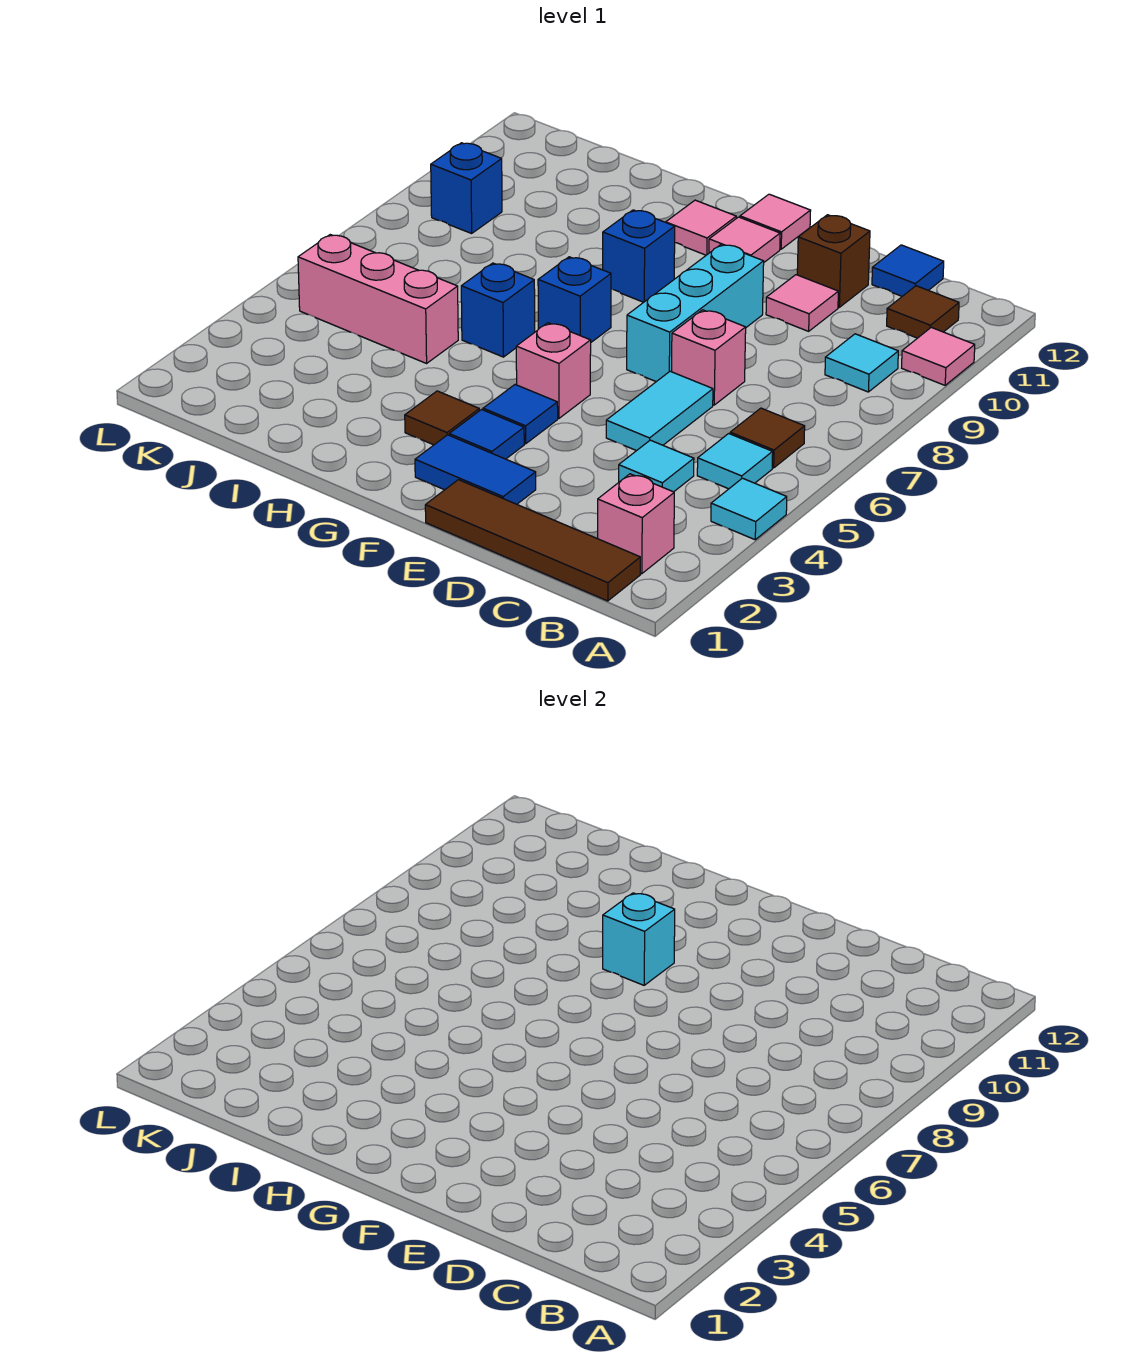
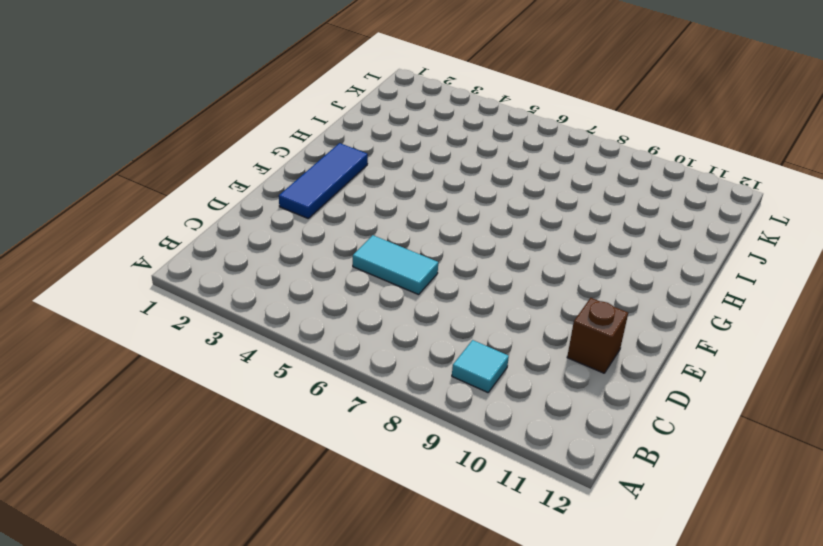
blue 1x3 tile [279,143,368,218] -> blue 1x2 tile [415,435,536,504]
none -> cyan 1x1 tile [711,478,787,540]
none -> pink 1x1 tile [902,327,975,385]
none -> brown 1x4 tile [425,480,640,601]

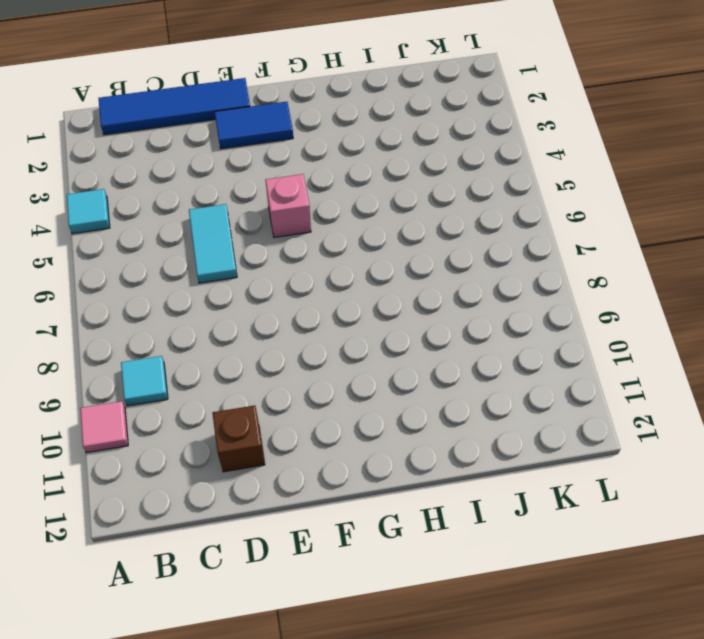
blue 1x4 tile [99,78,250,135] -> brown 1x4 tile [425,480,640,601]
none -> pink 1x1 brick [598,474,674,574]
none -> cyan 1x1 tile [697,434,773,489]
none -> brown 1x1 tile [730,408,805,468]

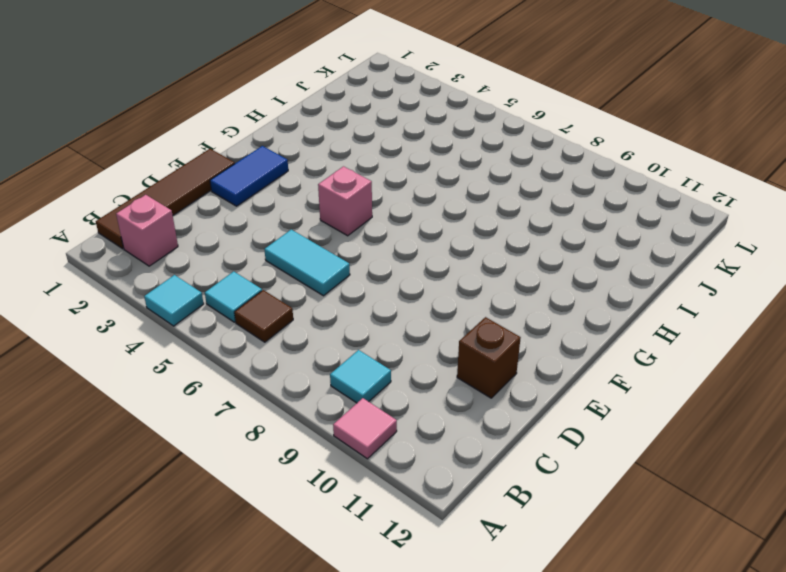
none -> brown 1x1 tile [887,286,959,338]
none -> cyan 1x1 tile [619,440,694,492]
none -> blue 1x1 tile [872,245,944,296]

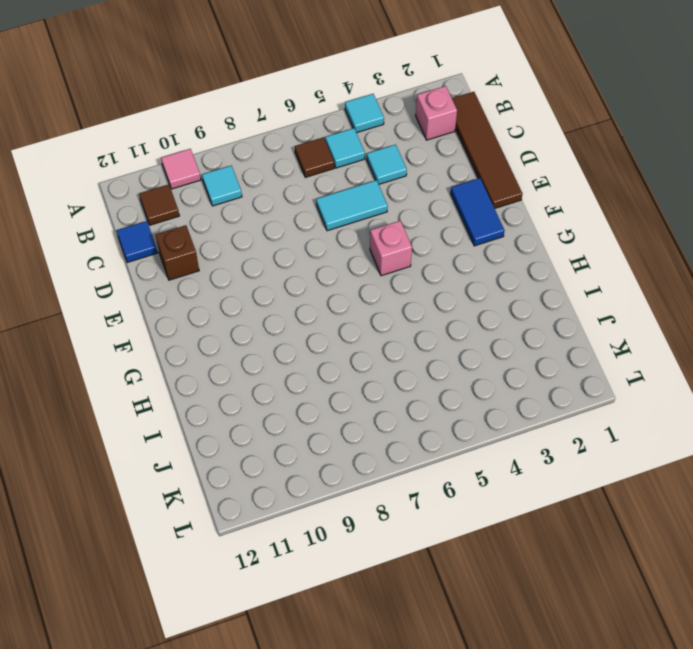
none -> pink 1x1 brick [672,310,746,405]
none -> pink 1x1 tile [766,275,838,331]
none -> cyan 1x3 brick [627,244,764,382]

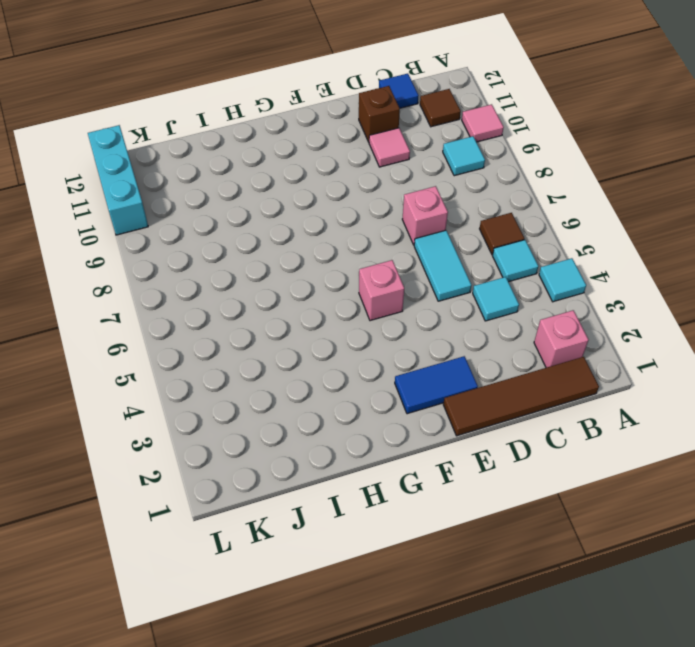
cyan 1x3 brick [88,125,148,235] -> cyan 1x3 brick moved to [627,244,764,382]
none -> blue 1x1 tile [449,410,524,459]
none -> blue 1x1 tile [483,385,558,444]
none -> pink 1x1 tile [709,217,780,262]

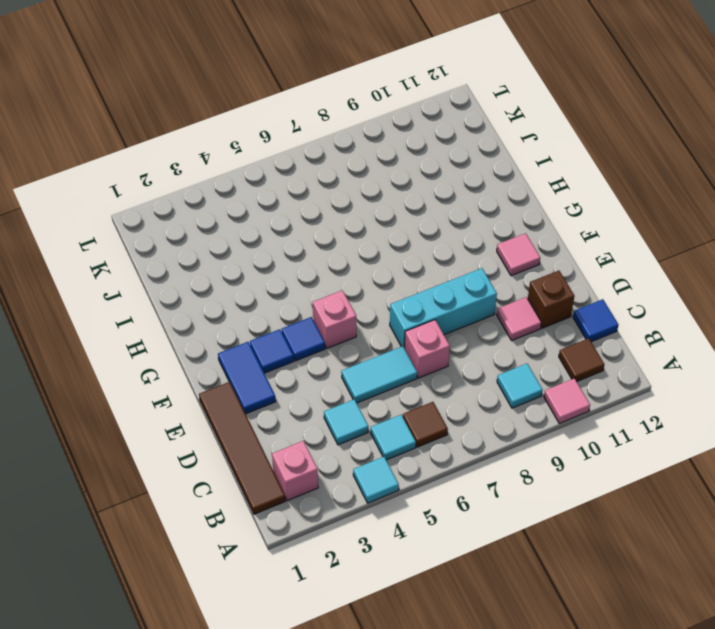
none -> pink 1x1 tile [740,194,811,249]
none -> brown 1x1 tile [405,391,479,445]
none -> blue 1x1 brick [538,257,611,342]

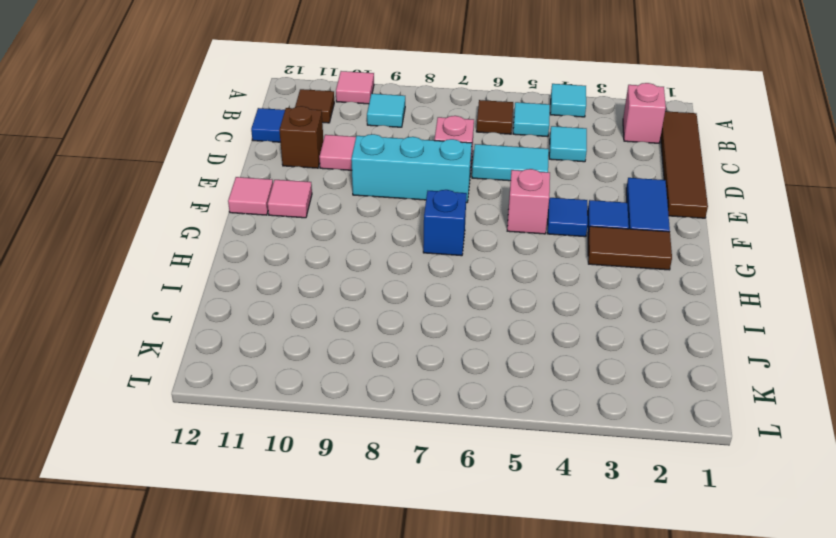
brown 1x2 tile [588,226,672,270] -> brown 1x1 tile [405,391,479,445]
none -> blue 1x1 brick [603,210,675,302]
none -> pink 1x1 tile [666,200,736,255]
none -> blue 1x1 brick [461,263,535,357]

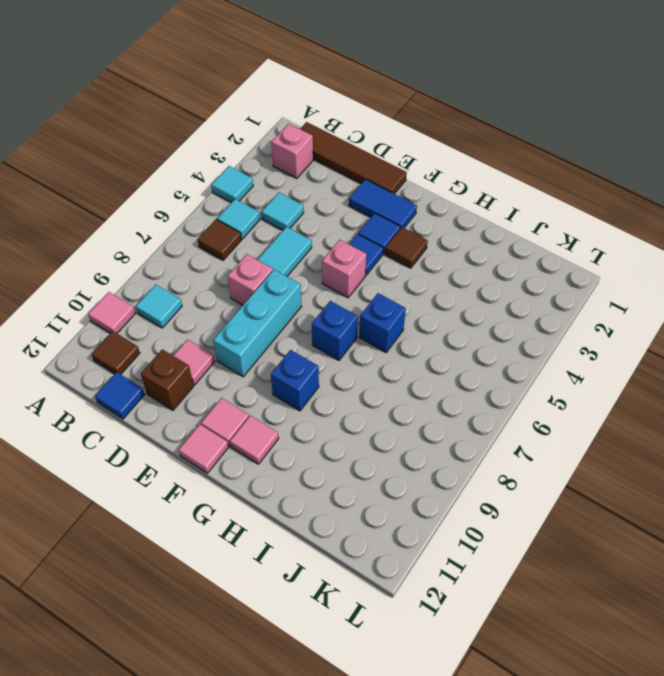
none -> pink 1x3 brick [298,235,458,363]
none -> blue 1x1 brick [431,143,502,233]
none -> cyan 1x1 brick [603,893,675,985]

